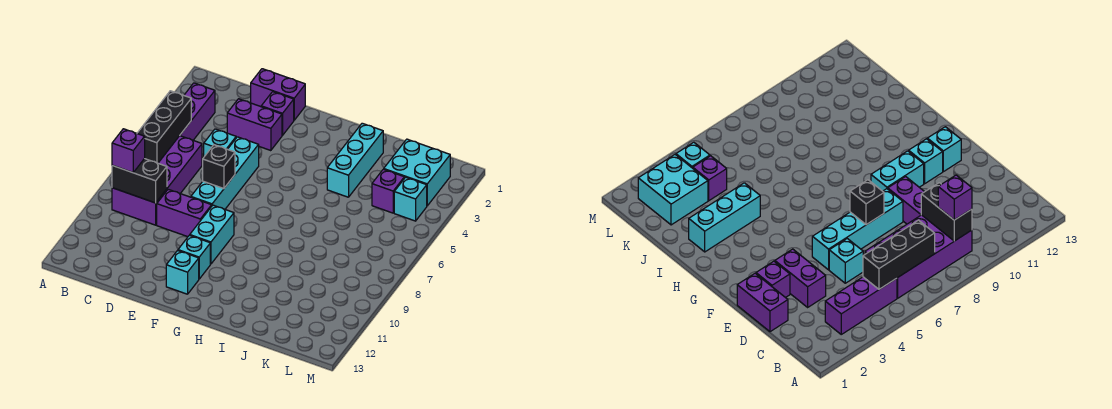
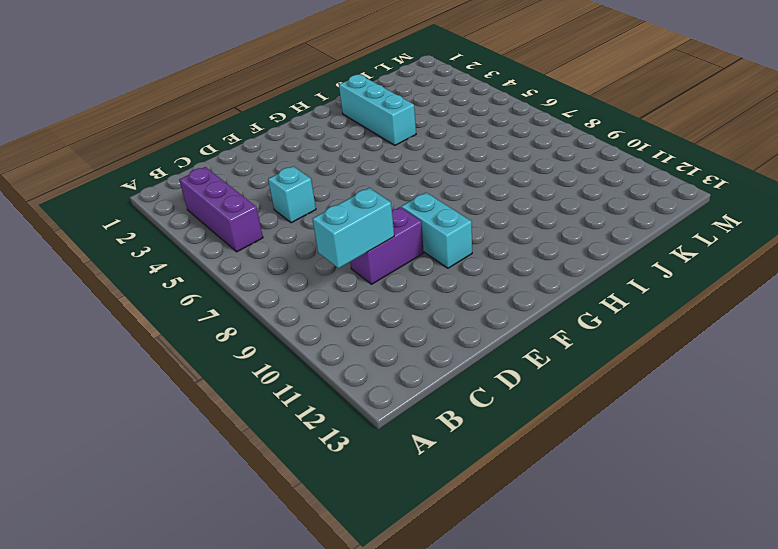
cyan 1x2 brick [313,188,394,268] -> black 1x2 brick [112,159,167,203]
none -> purple 2x4 brick [112,136,202,225]
none -> purple 1x2 brick [251,69,305,120]
none -> purple 1x2 brick [227,99,282,151]

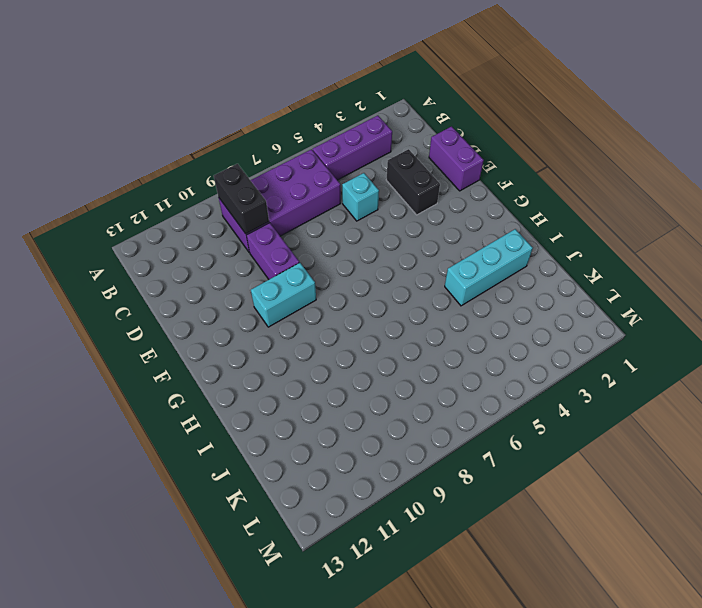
black 1x2 brick [386,149,440,215] -> purple 1x2 brick [227,99,282,151]
none -> purple 1x1 brick [261,92,294,135]
none -> cyan 1x4 brick [191,137,259,209]
none -> cyan 1x1 brick [178,235,210,279]

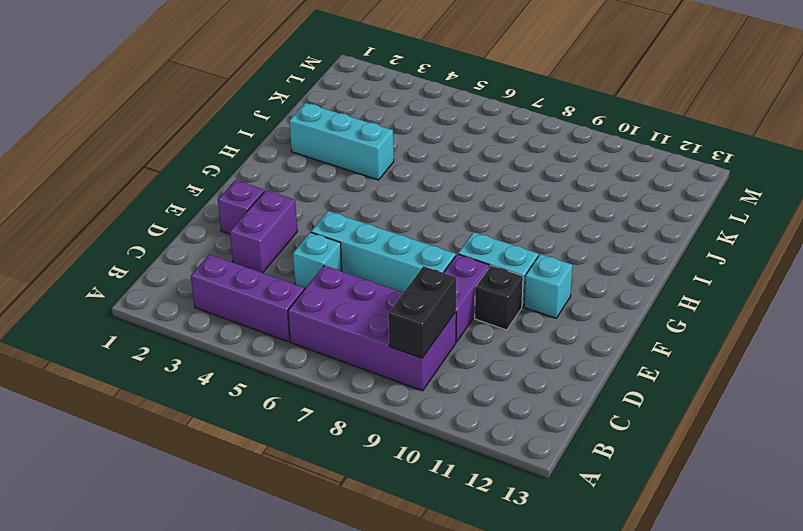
black 1x1 brick [475,265,523,330] -> black 1x1 brick moved to [203,145,235,189]
none -> purple 1x2 brick [251,69,305,120]
none -> cyan 1x1 brick [166,250,199,294]
none -> cyan 2x2 brick [384,139,450,206]

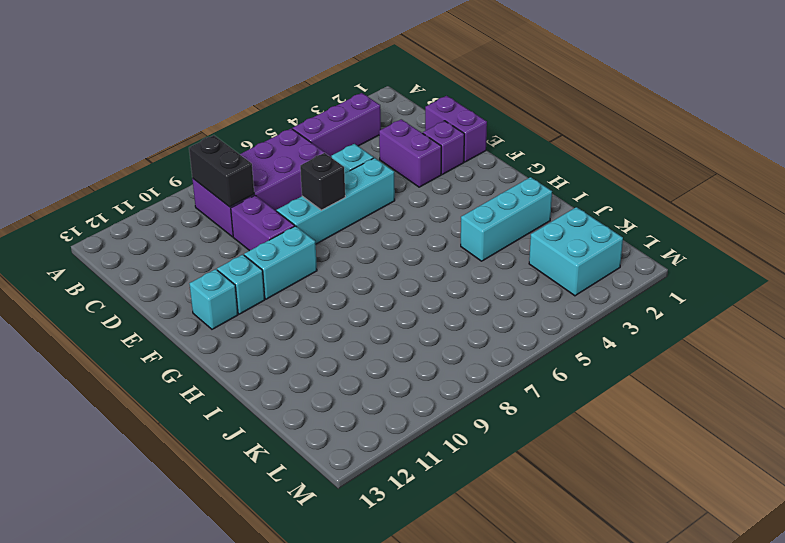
none -> purple 1x1 brick [372,169,404,213]
none -> cyan 1x1 brick [394,177,427,221]
none -> black 1x3 brick [137,91,191,163]

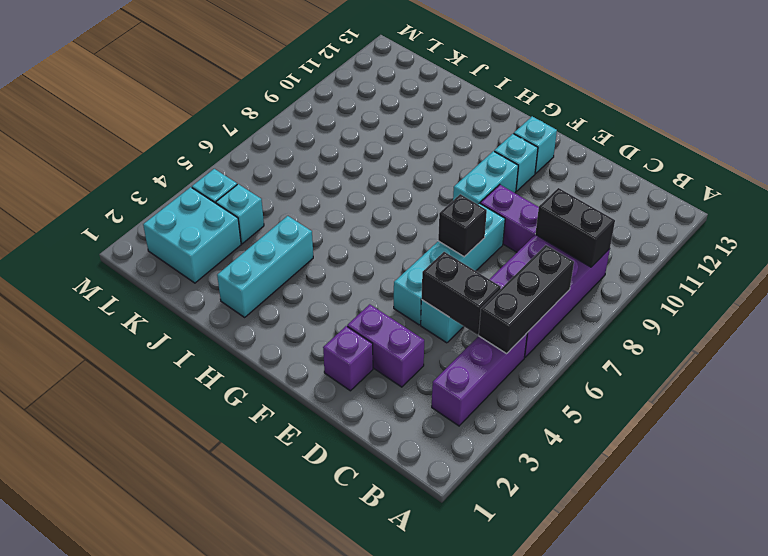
black 1x2 brick [422,252,501,335] -> none
cyan 1x1 brick [216,184,264,244] -> purple 1x1 brick [372,169,404,213]
none -> purple 1x2 brick [251,69,305,120]
none -> purple 1x1 brick [112,129,145,173]

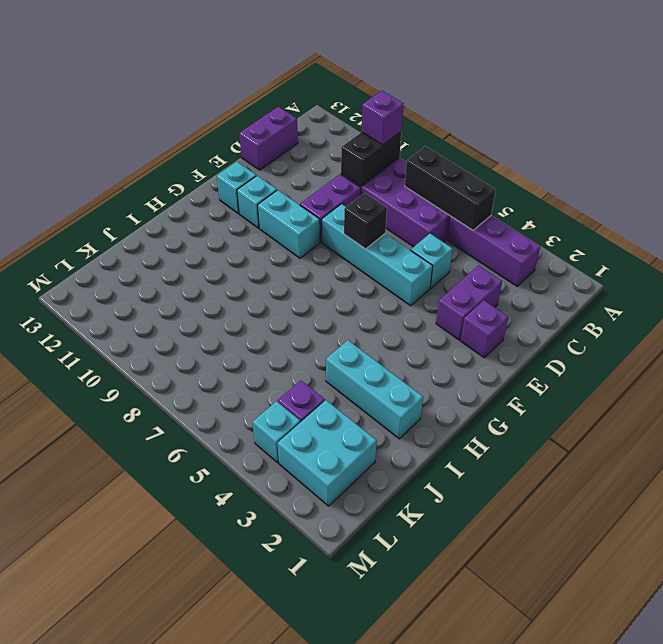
purple 1x2 brick [239,107,298,170] -> purple 1x2 brick moved to [251,69,305,120]

